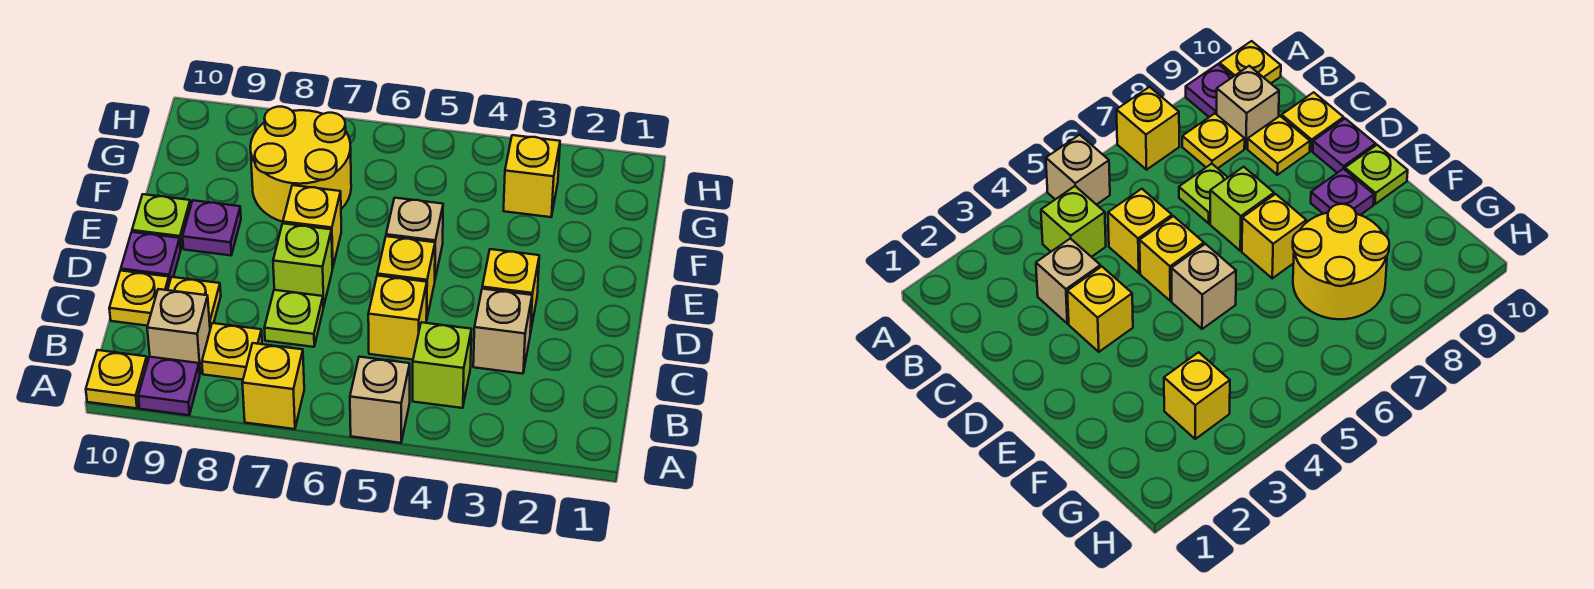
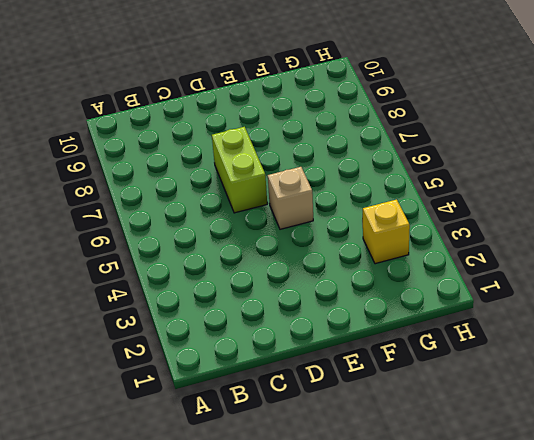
lime 1x2 brick [212,127,267,213] -> lime 1x1 brick [273,223,332,307]
none -> tan 1x1 brick [350,357,410,443]
none -> yellow 1x1 brick [242,343,304,429]
none -> purple 1x1 plate [138,357,200,415]

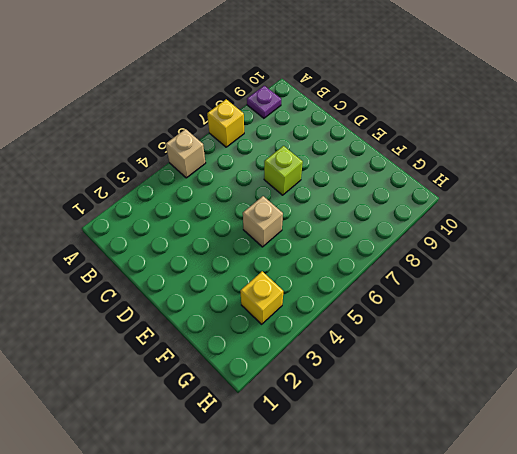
none -> yellow 1x1 plate [86,350,147,408]
none -> lime 1x1 brick [413,322,472,408]
none -> yellow 1x1 plate [202,323,262,380]

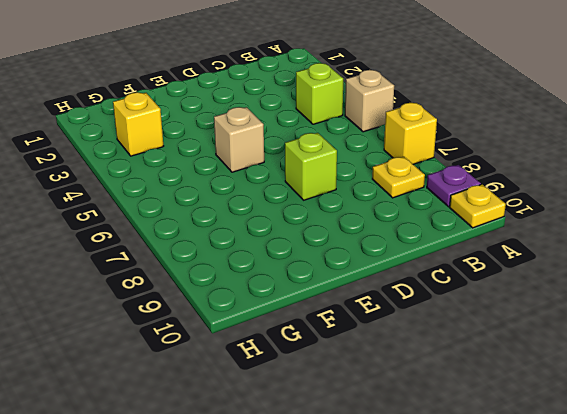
none -> tan 1x1 brick [147,289,210,373]
none -> tan 1x1 brick [473,289,532,374]
none -> yellow 1x1 brick [368,276,427,360]

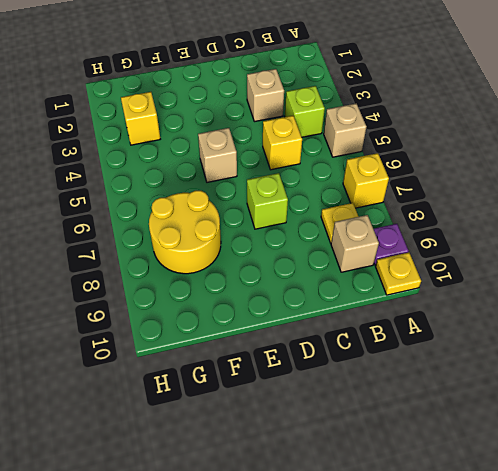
none -> lime 1x1 plate [264,290,323,347]
none -> yellow 1x1 plate [168,277,221,329]
none -> yellow 1x1 plate [109,271,169,326]

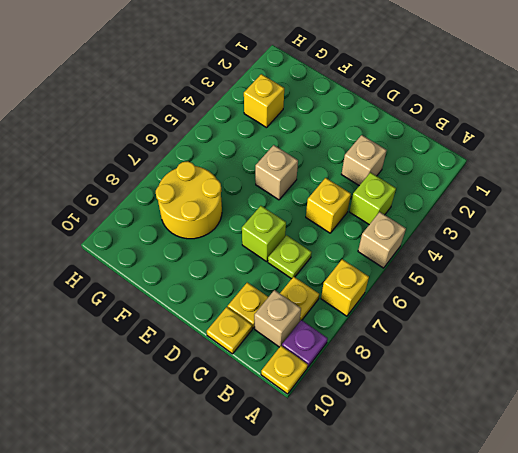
none -> yellow 1x1 brick [482,249,539,333]
none -> yellow 1x1 brick [377,236,435,320]
none -> purple 1x1 plate [121,232,181,283]

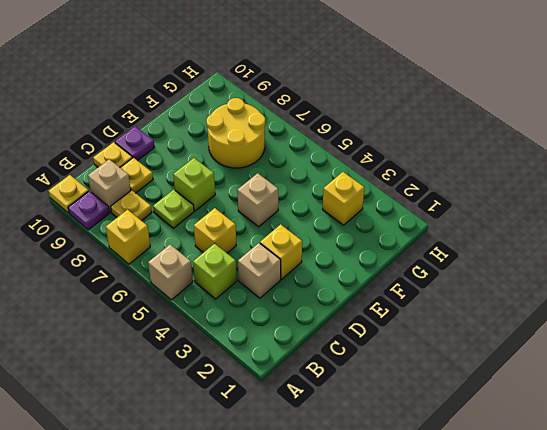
none -> yellow 1x1 brick [377,236,435,320]
none -> yellow 1x1 brick [283,185,341,268]
none -> purple 1x1 plate [183,200,241,255]

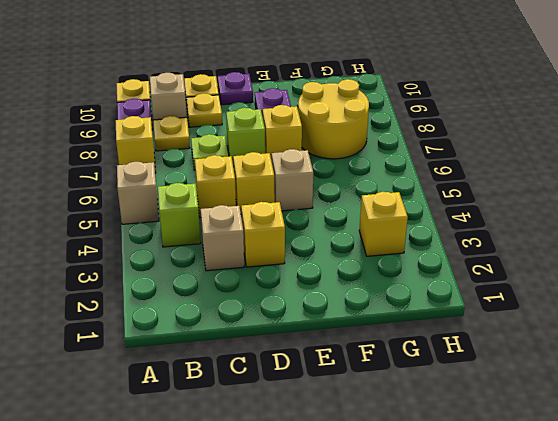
none -> lime 1x1 plate [132,194,191,249]

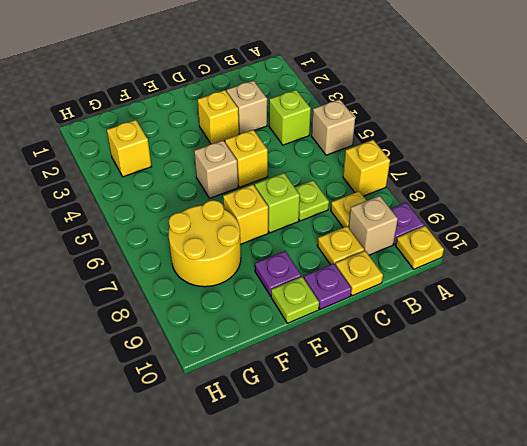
none -> yellow 1x1 brick [368,276,427,360]

